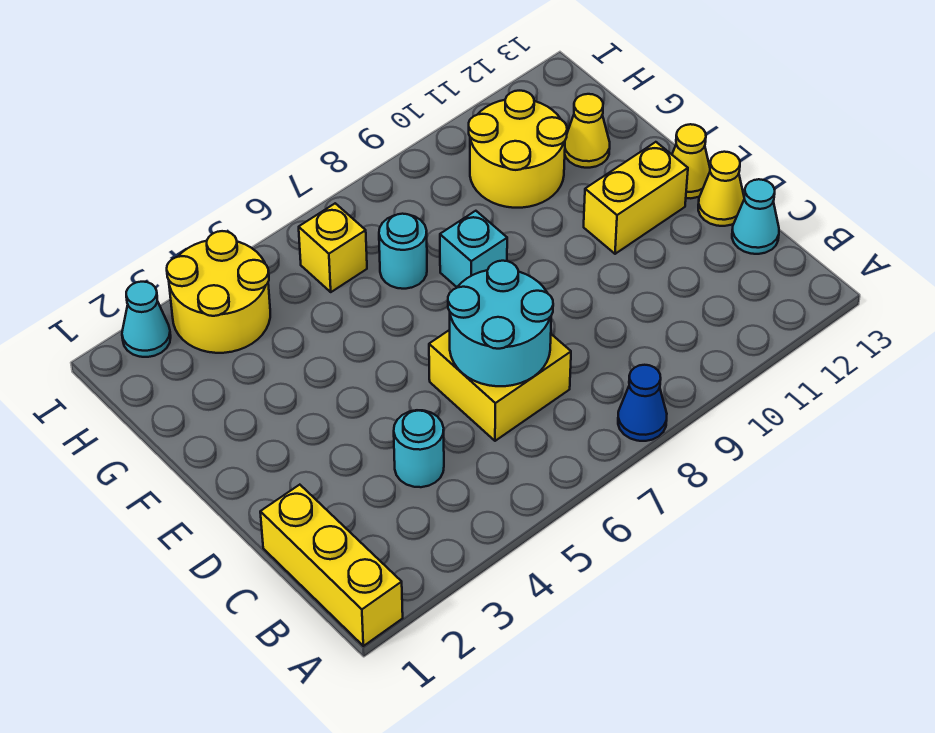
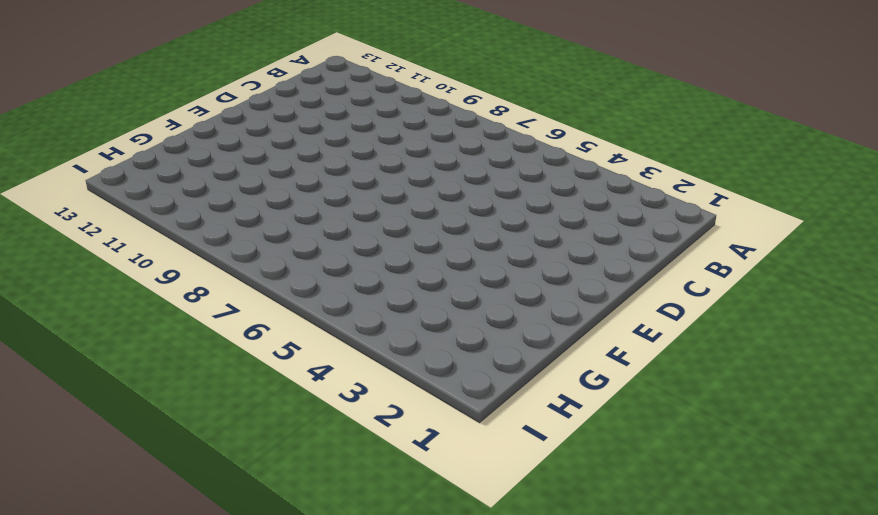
none -> yellow 1x3 brick [260,485,403,646]
none -> blue 1x1 cone [618,365,667,441]
none -> cyan 1x1 round brick [394,410,444,487]

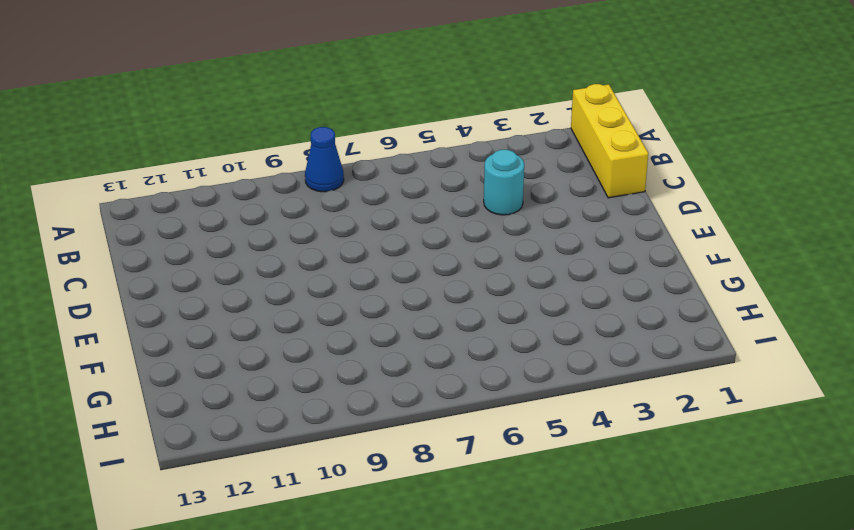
none -> yellow 2x2 brick [429,330,571,441]
none -> cyan 1x1 cone [732,179,779,254]
none -> yellow 1x1 cone [698,152,744,226]

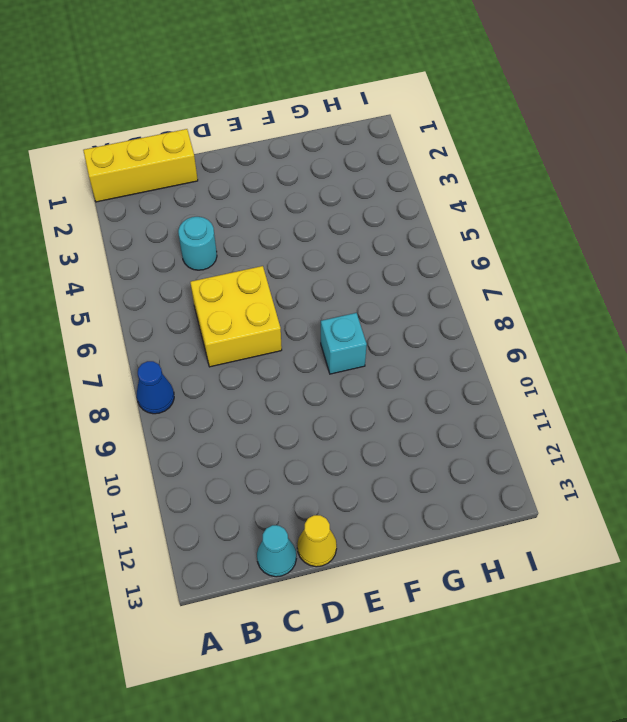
none -> yellow 1x2 brick [584,142,688,254]
none -> yellow 1x1 cone [672,124,710,198]
none -> cyan 1x1 round brick [379,214,427,289]

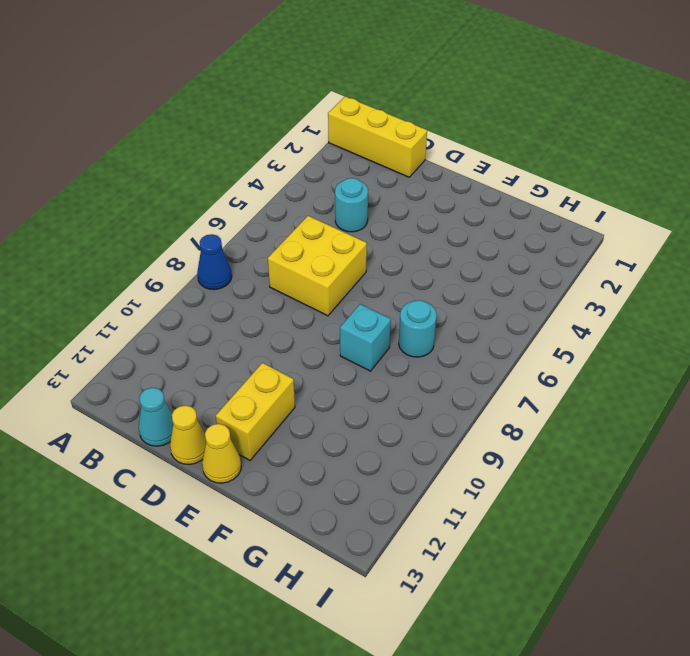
none -> yellow 2x2 round brick [469,91,567,208]
none -> yellow 1x1 cone [565,94,610,168]
none -> yellow 2x2 round brick [167,231,270,353]

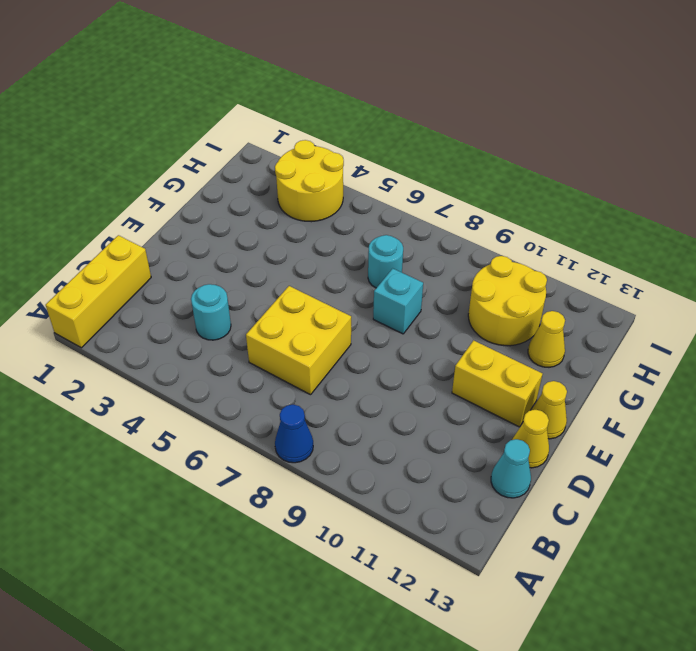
none -> yellow 1x1 brick [299,203,367,292]
none -> cyan 1x1 cone [122,282,171,357]
none -> cyan 2x2 round brick [448,261,553,386]

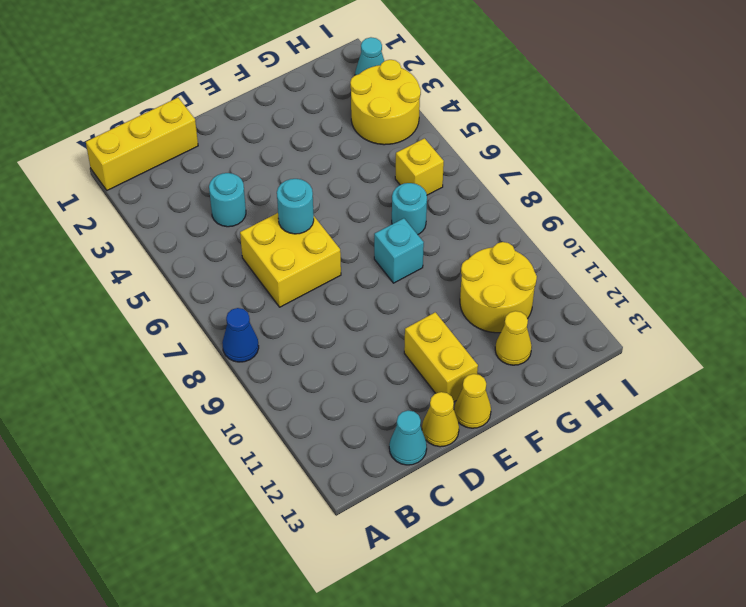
cyan 1x1 round brick [277,179,314,234] -> cyan 2x2 round brick [448,261,553,386]

